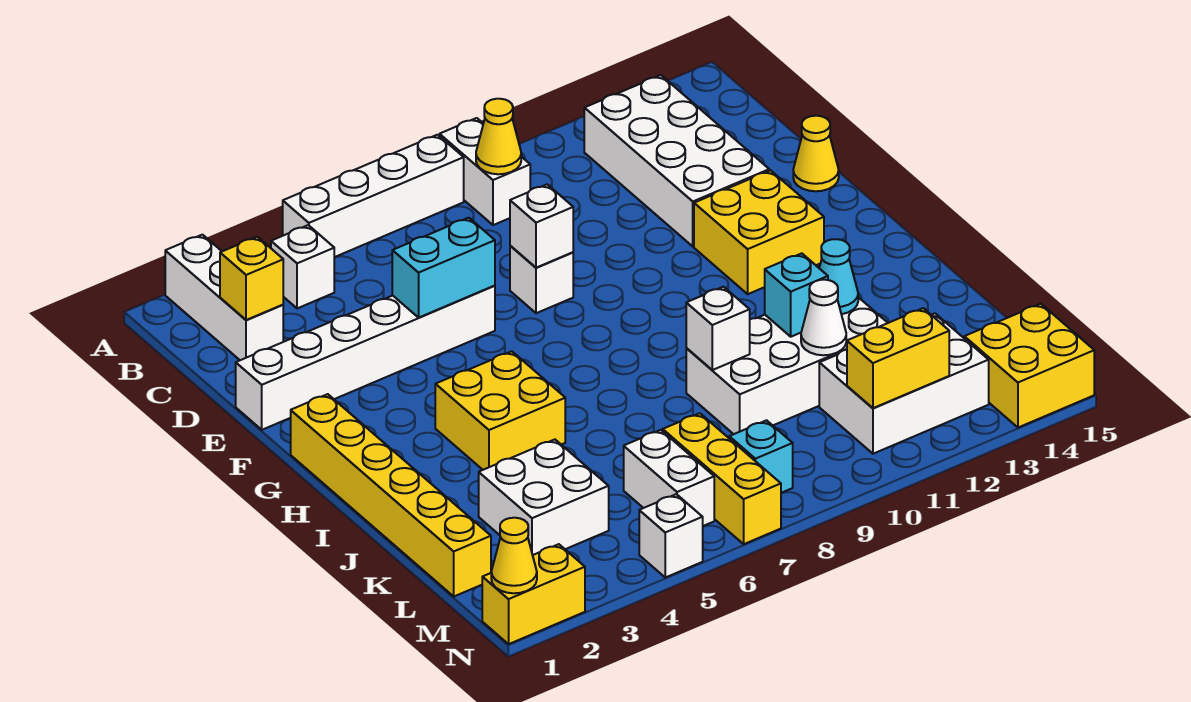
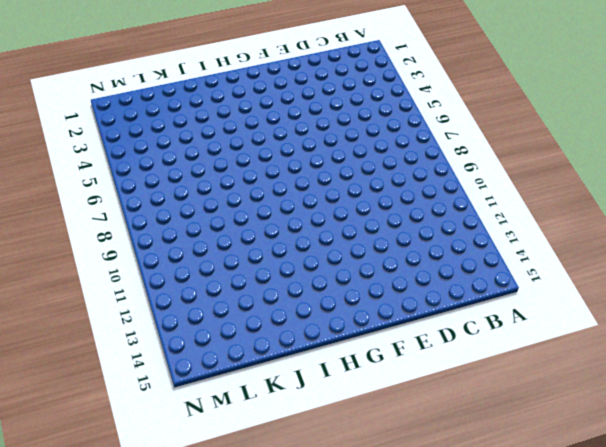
none -> white 1x3 brick [165,235,283,360]
none -> white 1x4 brick [283,135,464,257]
none -> white 1x2 brick [440,118,530,225]
none -> white 1x1 brick [271,225,334,308]

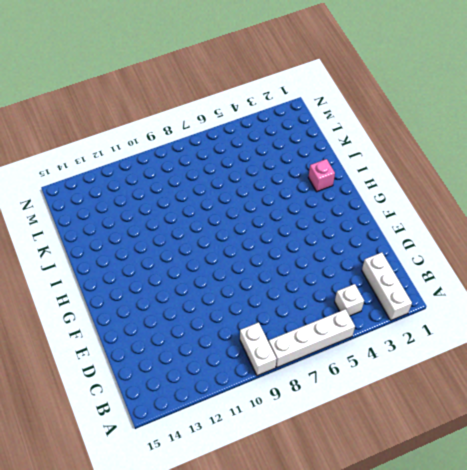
pink 1x1 brick [308,159,335,192] -> none
none -> white 2x4 brick [584,75,769,246]
none -> white 1x6 brick [236,286,495,430]
none -> white 1x1 brick [510,246,573,313]
none -> yellow 1x1 cone [793,116,839,191]

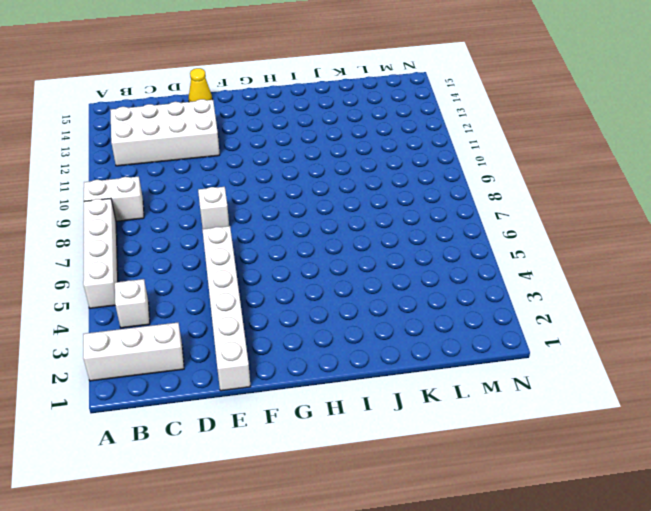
none -> yellow 2x2 brick [694,170,824,294]
none -> yellow 1x6 brick [291,394,491,596]
none -> yellow 2x2 brick [435,351,565,470]
none -> white 2x4 brick [686,297,887,434]

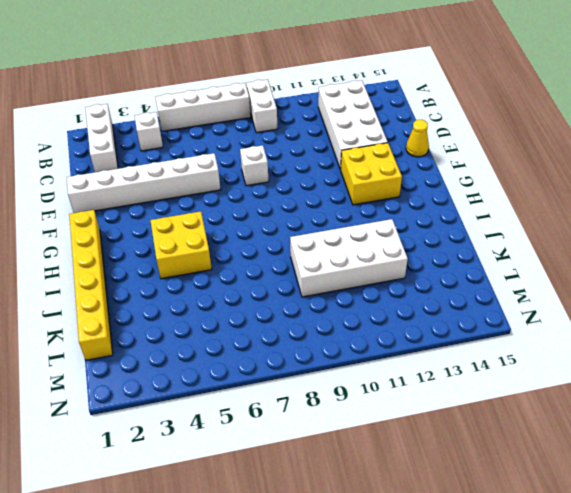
none -> white 2x2 brick [479,440,609,555]
none -> white 1x2 brick [624,430,714,526]
none -> yellow 1x3 brick [663,413,781,544]
none -> white 2x3 brick [819,313,989,454]

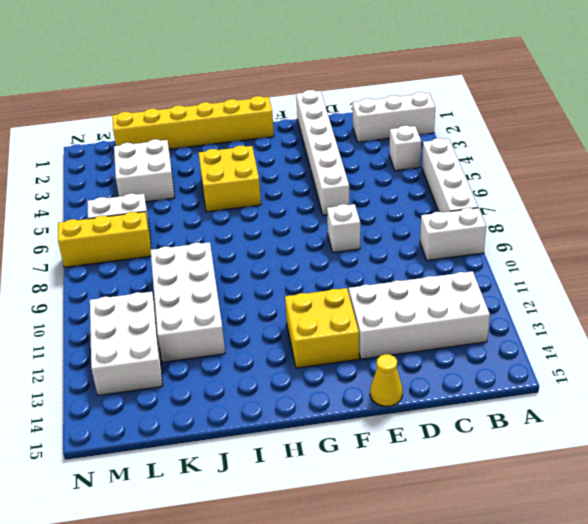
none -> cyan 1x1 brick [729,420,793,493]
none -> yellow 2x2 brick [964,304,1094,428]
none -> yellow 1x2 brick [482,544,585,644]
none -> white 1x1 brick [639,494,703,577]

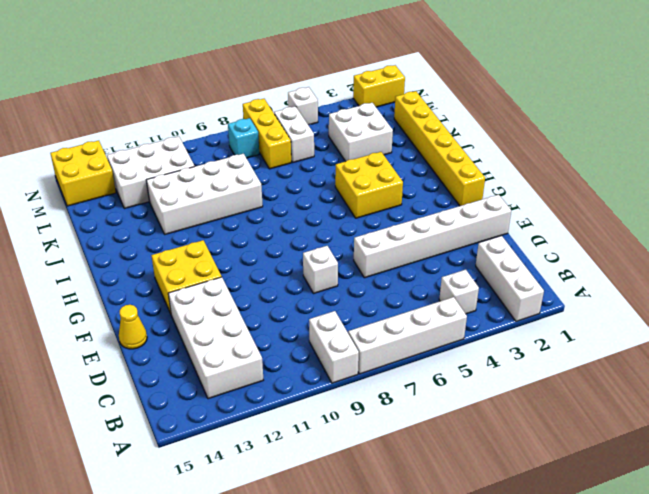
none -> yellow 1x1 cone [476,99,521,174]
none -> yellow 1x1 brick [220,237,283,320]
none -> cyan 1x2 brick [392,218,495,318]
none -> white 1x1 brick [510,184,573,268]

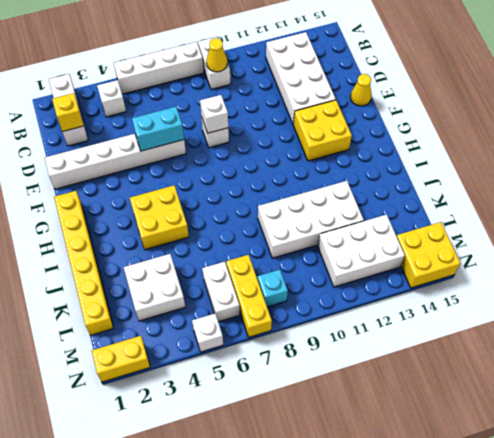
none -> white 1x1 brick [686,287,750,370]
none -> cyan 1x1 brick [765,253,828,337]
none -> cyan 1x1 cone [819,239,858,314]
none -> white 1x1 cone [801,280,846,355]

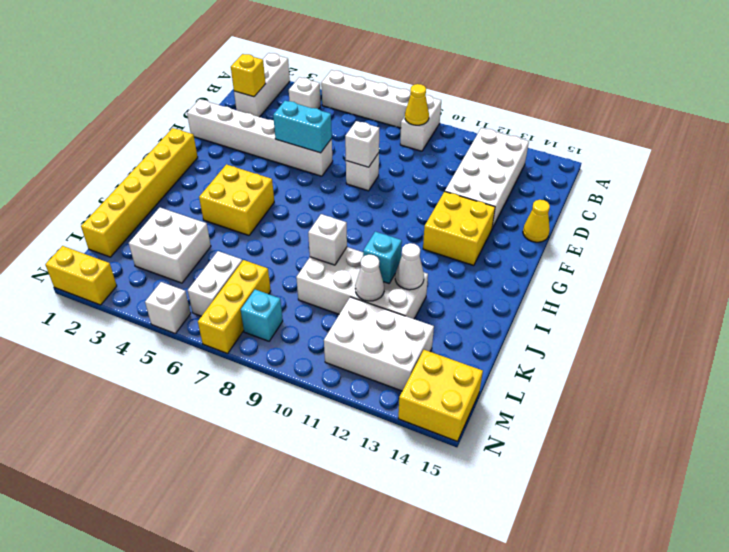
white 1x1 cone [395,243,424,290] -> cyan 1x1 cone [819,239,858,314]
none -> yellow 1x2 brick [847,308,949,408]
none -> yellow 1x1 cone [491,518,537,593]

